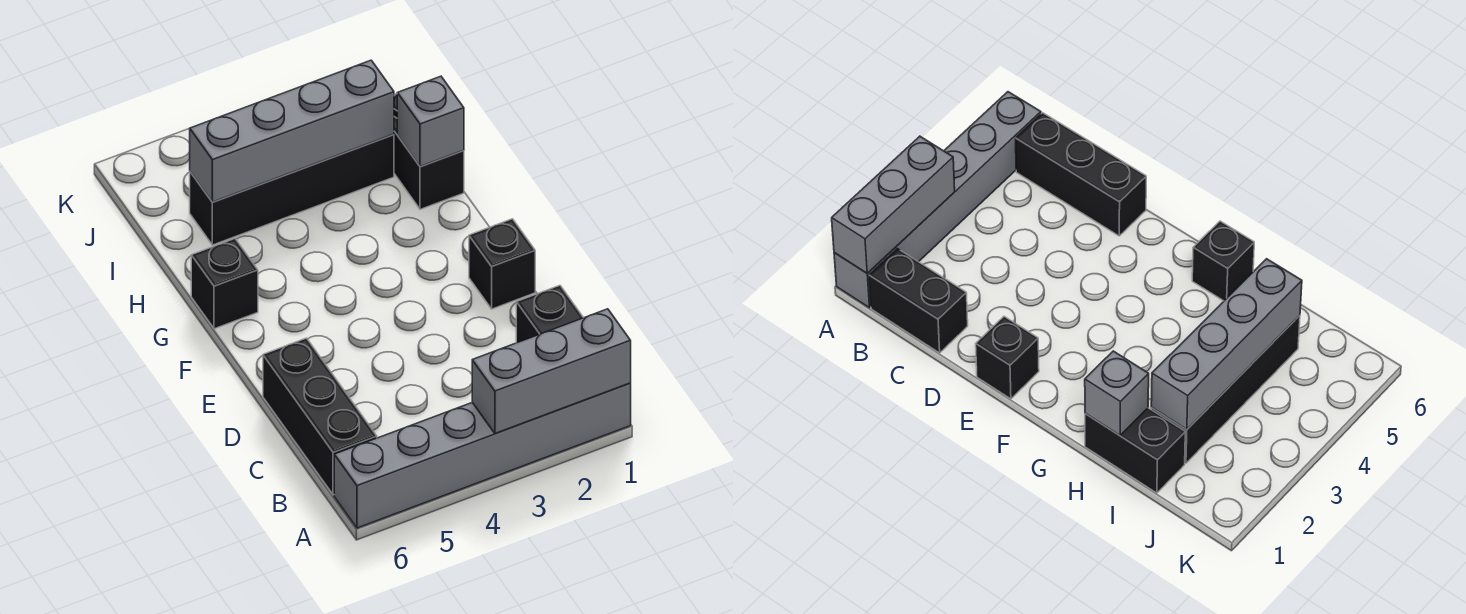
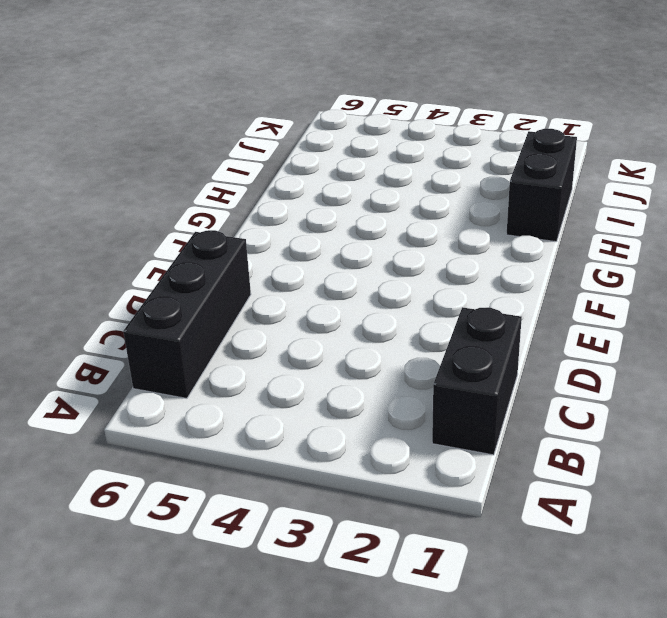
none -> grey 1x6 brick [334,383,631,528]
none -> black 1x1 brick [469,219,535,309]

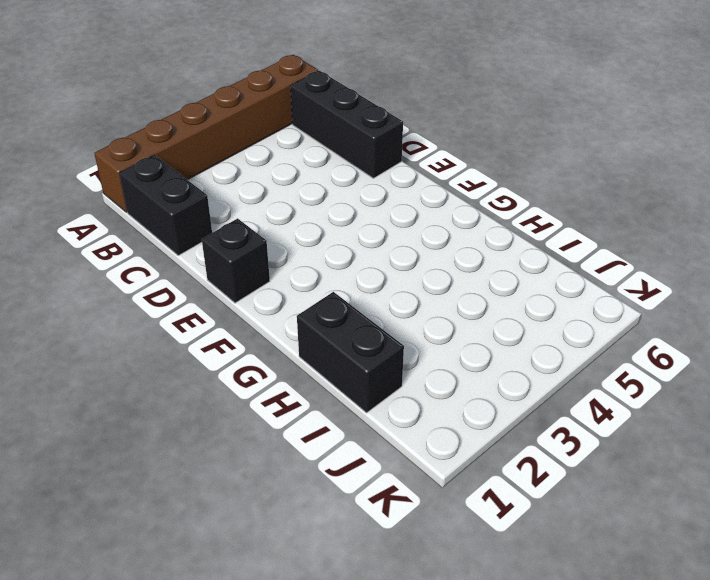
brown 1x6 brick [94,55,318,212] -> grey 1x6 brick [334,383,631,528]
none -> black 1x1 brick [191,239,258,329]
none -> black 1x4 brick [190,134,394,245]

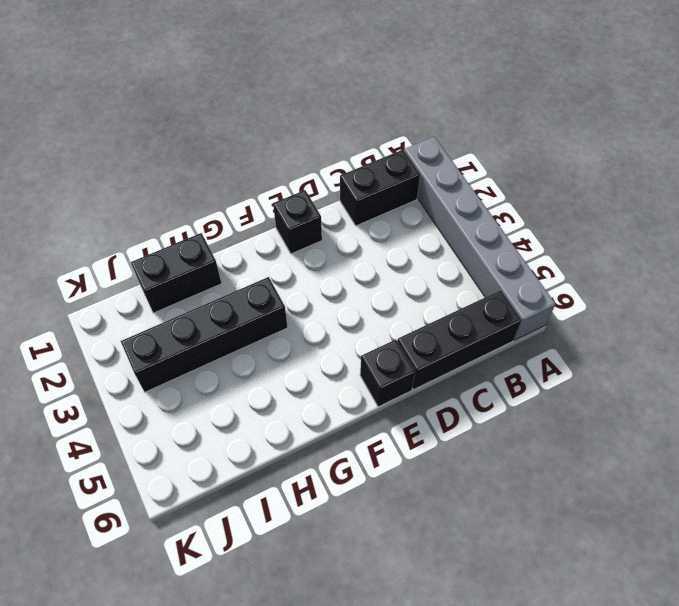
black 1x1 brick [360,340,415,407] -> black 1x1 brick moved to [191,239,258,329]
black 1x4 brick [121,277,288,392] -> black 1x4 brick turned to [190,134,394,245]
none -> grey 1x3 brick [472,309,631,433]
none -> grey 1x1 brick [397,76,464,166]

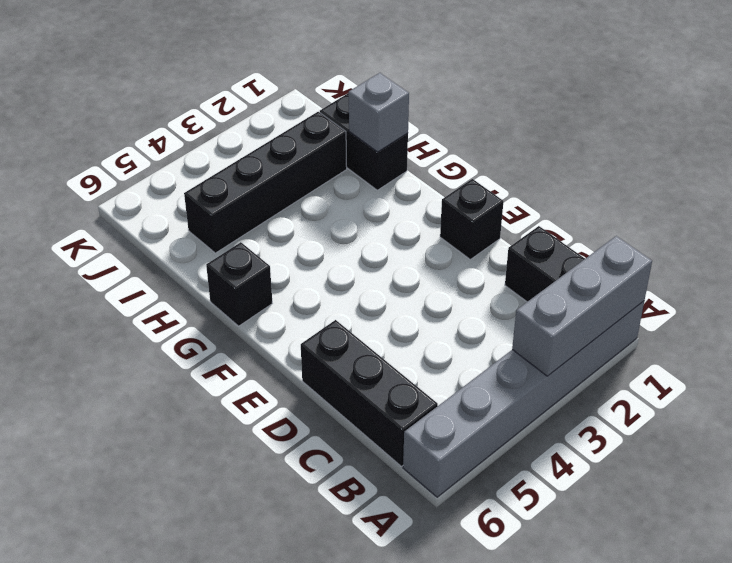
none -> grey 1x4 brick [190,60,394,202]

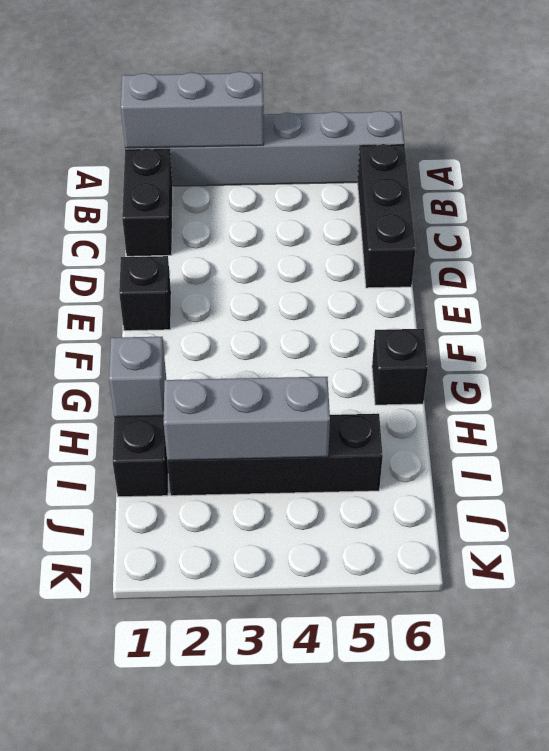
grey 1x3 brick [164,377,330,460] -> grey 1x4 brick [190,60,394,202]

